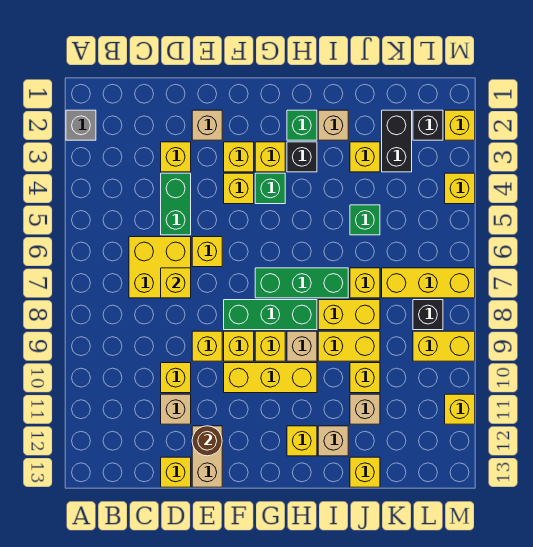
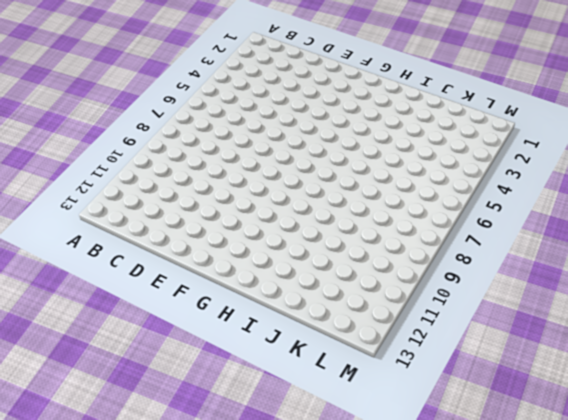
none -> grey 1x1 brick [66,110,96,140]
none -> yellow 2x2 brick [129,237,191,298]
none -> yellow 1x1 brick [161,142,191,172]
none -> green 1x2 brick [161,173,191,235]

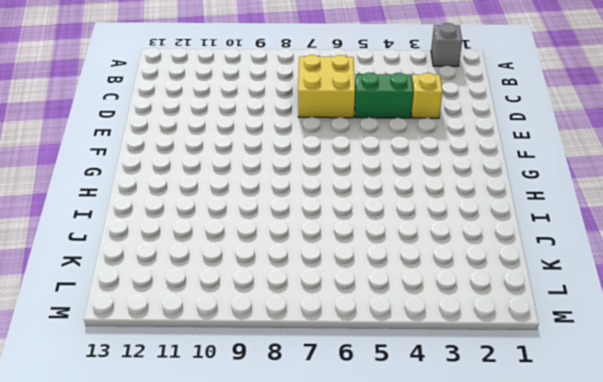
none -> yellow 1x1 brick [161,363,191,393]
none -> tan 1x1 brick [161,394,191,424]
none -> yellow 1x1 brick [161,457,191,487]
none -> tan 1x1 brick [192,110,222,140]

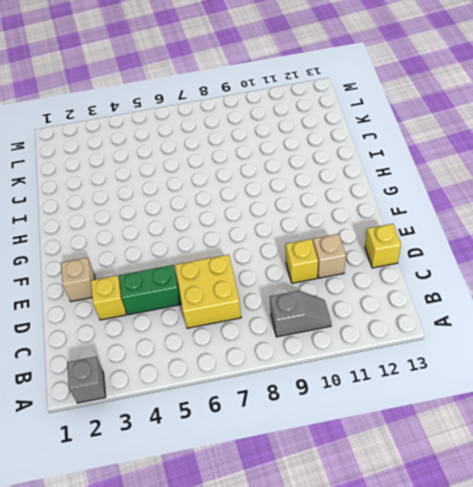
grey 1x2 slope [270,291,331,337] -> none
none -> yellow 1x1 brick [192,237,222,267]
none -> yellow 1x1 brick [192,331,222,361]
none -> tan 1x2 brick [192,426,222,487]
none -> yellow 1x1 brick [224,142,254,172]

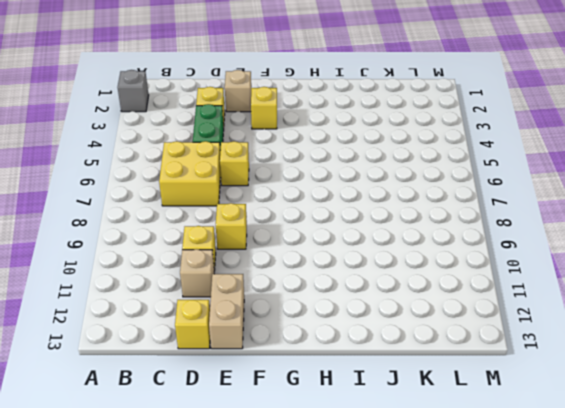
none -> yellow 1x1 brick [224,173,254,204]
none -> green 1x3 brick [224,300,317,330]
none -> yellow 1x1 brick [224,331,254,361]
none -> yellow 1x3 brick [224,363,317,393]

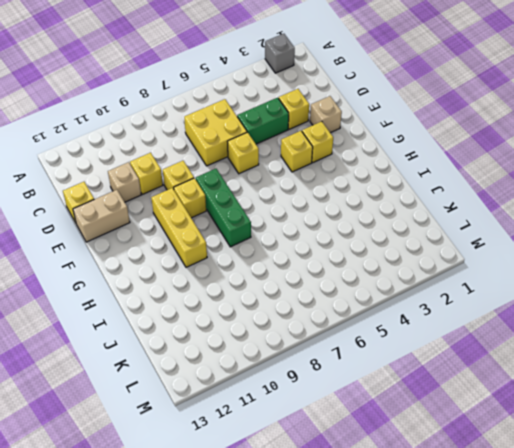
none -> yellow 1x1 brick [255,142,285,172]
none -> green 1x1 brick [255,173,285,204]
none -> green 1x3 brick [255,268,348,298]
none -> yellow 1x1 brick [255,331,285,361]

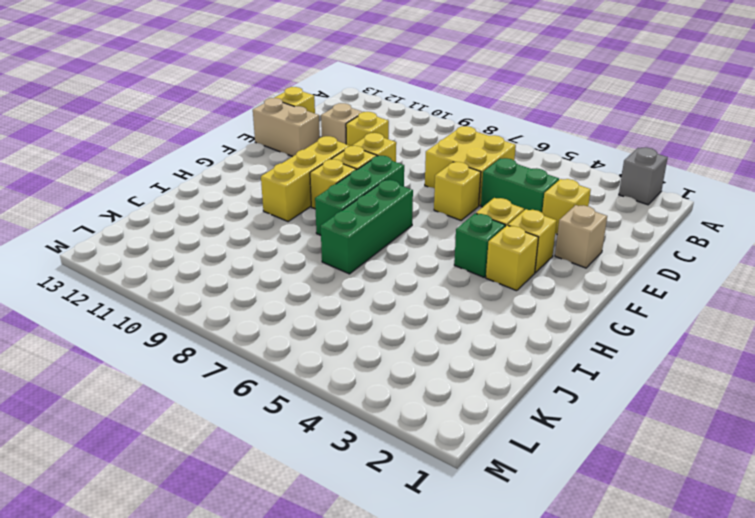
none -> green 1x1 brick [287,110,317,140]
none -> black 1x1 brick [287,142,317,172]
none -> tan 1x1 brick [287,331,317,361]
none -> yellow 1x1 brick [287,426,317,456]

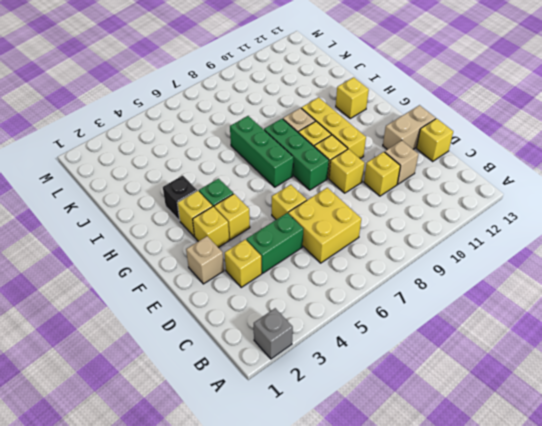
none -> green 1x1 brick [287,110,317,140]
none -> tan 1x1 brick [318,110,348,140]
none -> yellow 1x2 brick [318,300,380,330]
none -> yellow 1x2 brick [318,331,380,361]

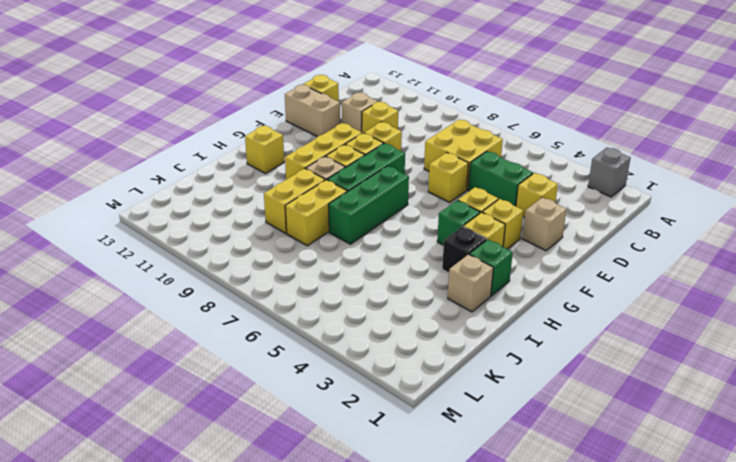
none -> tan 1x1 brick [318,426,348,456]
none -> yellow 1x1 brick [350,142,380,172]
none -> green 1x1 brick [350,205,380,235]
none -> yellow 1x1 brick [350,268,380,298]

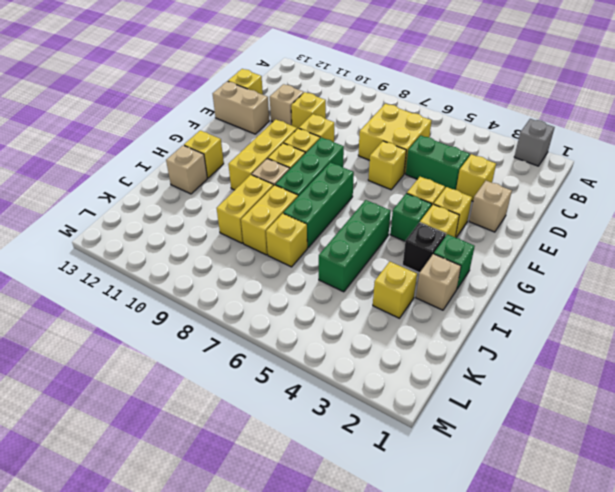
green 1x3 brick [319,200,391,292] -> green 1x1 brick [350,205,380,235]
none -> yellow 1x1 brick [350,363,380,393]
none -> tan 1x1 brick [350,394,380,424]
none -> yellow 1x1 brick [350,457,380,487]
none -> black 1x2 brick [382,110,412,172]

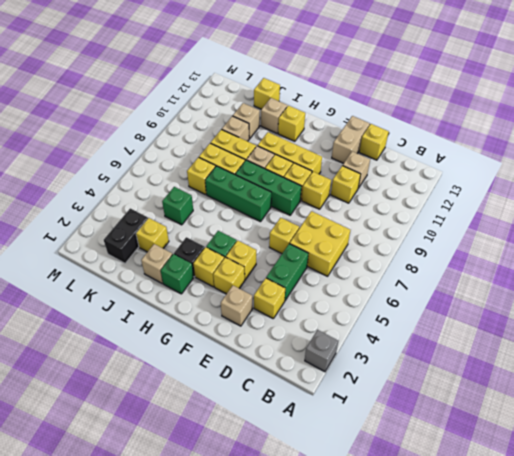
tan 1x1 brick [222,116,249,141] -> yellow 1x1 brick [350,363,380,393]
none -> yellow 1x3 brick [382,268,475,298]
none -> black 1x1 brick [413,110,443,140]
none -> black 1x1 brick [413,300,443,330]
none -> yellow 1x2 brick [413,331,475,361]

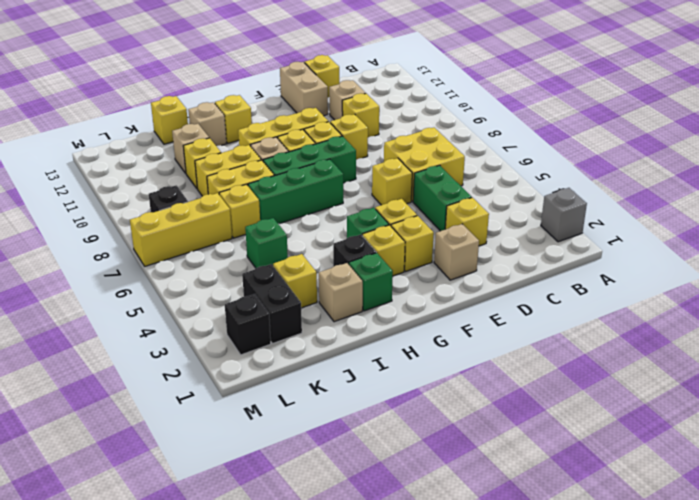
none -> yellow 1x2 brick [413,331,475,361]
none -> yellow 1x1 brick [445,110,475,140]
none -> yellow 1x1 brick [445,173,475,204]
none -> yellow 1x1 brick [445,394,475,424]

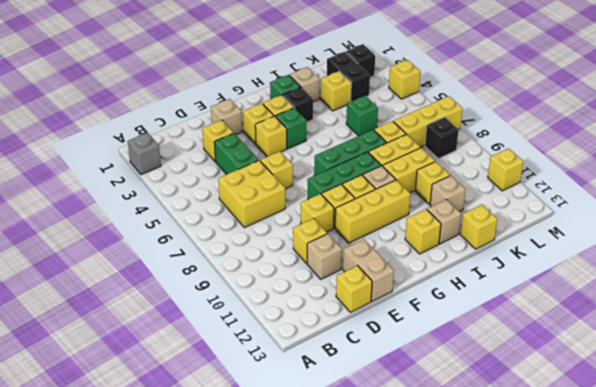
none -> yellow 1x2 brick [413,331,475,361]
none -> yellow 1x1 brick [445,110,475,140]
none -> yellow 1x1 brick [161,268,191,298]
none -> brown 1x1 round brick [192,426,222,456]

